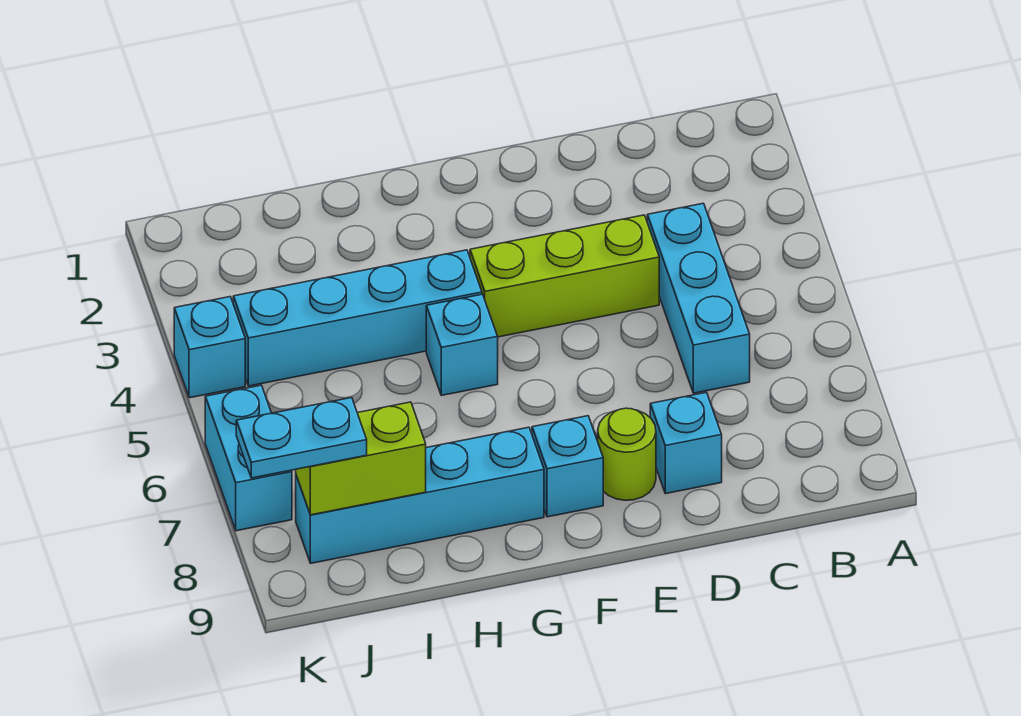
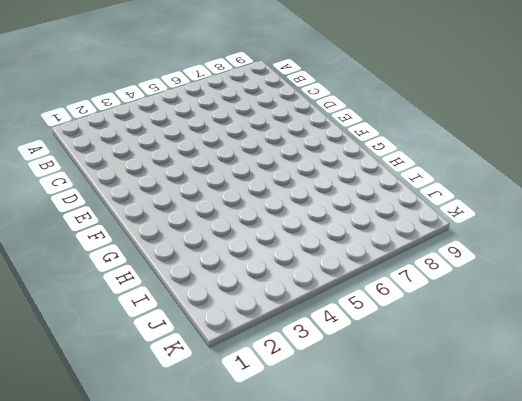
none -> cyan 1x3 brick [647,203,750,393]
none -> lime 1x3 brick [470,215,659,337]
none -> cyan 1x1 brick [650,392,722,494]

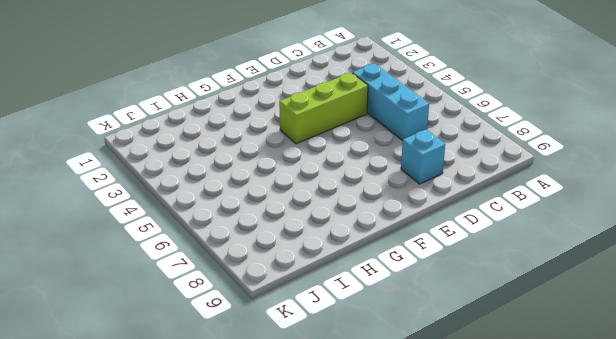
none -> lime 1x1 round brick [598,408,656,500]
none -> cyan 1x1 brick [532,416,603,517]
none -> cyan 1x4 brick [233,250,482,386]

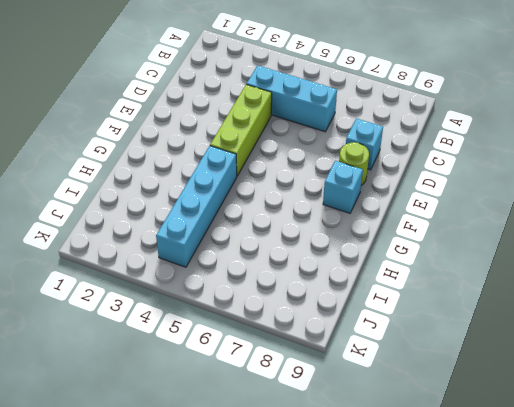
none -> cyan 1x1 brick [426,294,498,395]
none -> cyan 1x4 brick [296,427,544,563]
none -> cyan 1x1 brick [174,297,245,398]

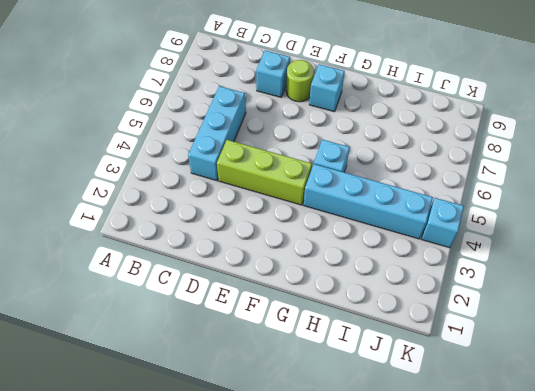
none -> cyan 1x4 brick [296,427,544,563]
none -> cyan 1x2 brick [205,385,292,531]
none -> lime 1x2 brick [296,402,426,515]

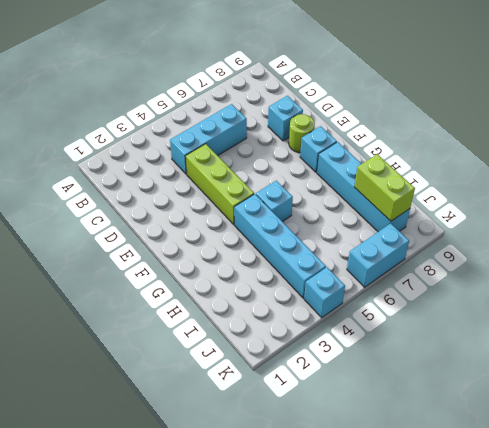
none -> cyan 1x2 plate [236,398,367,478]

